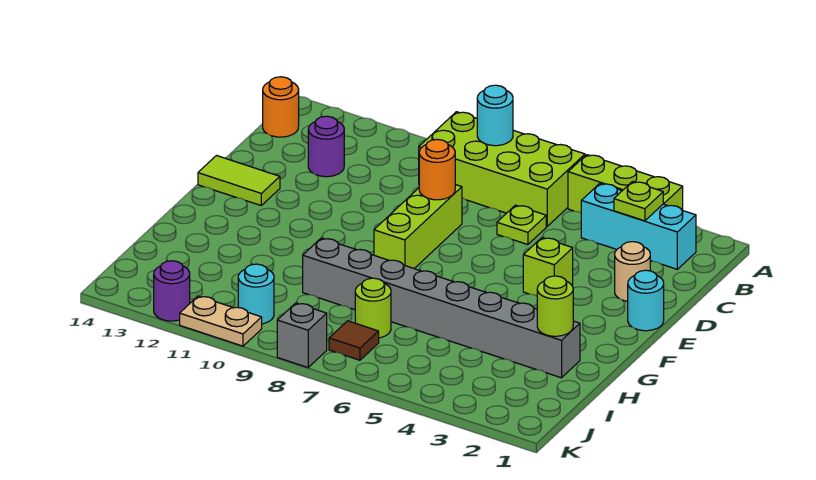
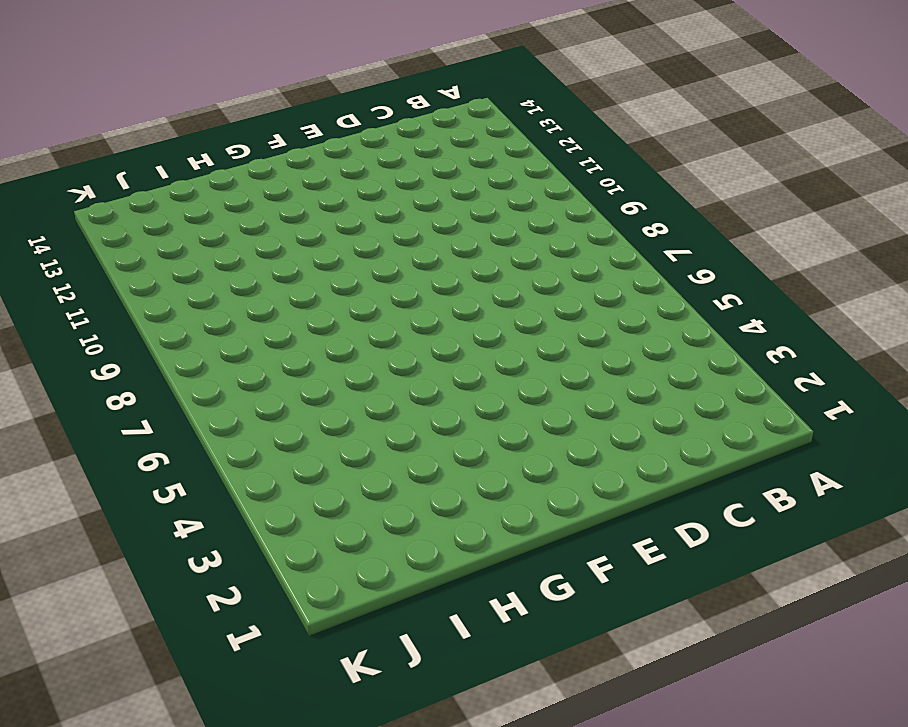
none -> lime 1x3 brick [568,155,683,213]
none -> lime 2x4 brick [419,112,585,226]
none -> cyan 1x3 brick [581,184,696,269]

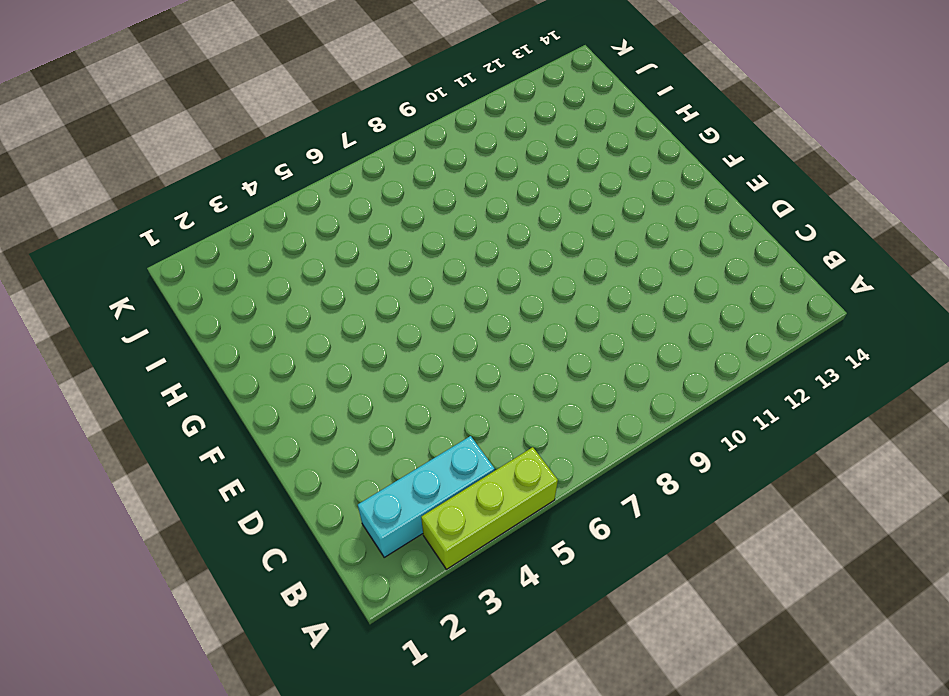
none -> lime 2x4 brick [419,112,585,226]
none -> orange 1x1 round brick [263,77,299,137]
none -> lime 1x1 plate [497,205,546,245]

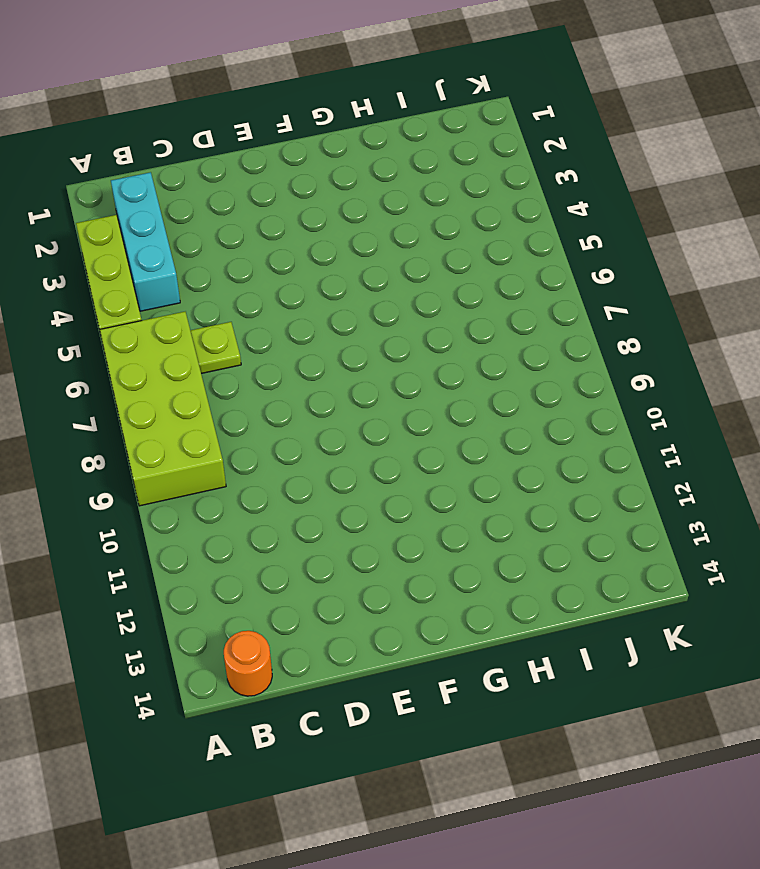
none -> purple 1x1 round brick [308,116,344,177]
none -> tan 1x1 round brick [615,242,650,301]
none -> lime 1x3 brick [374,185,462,268]

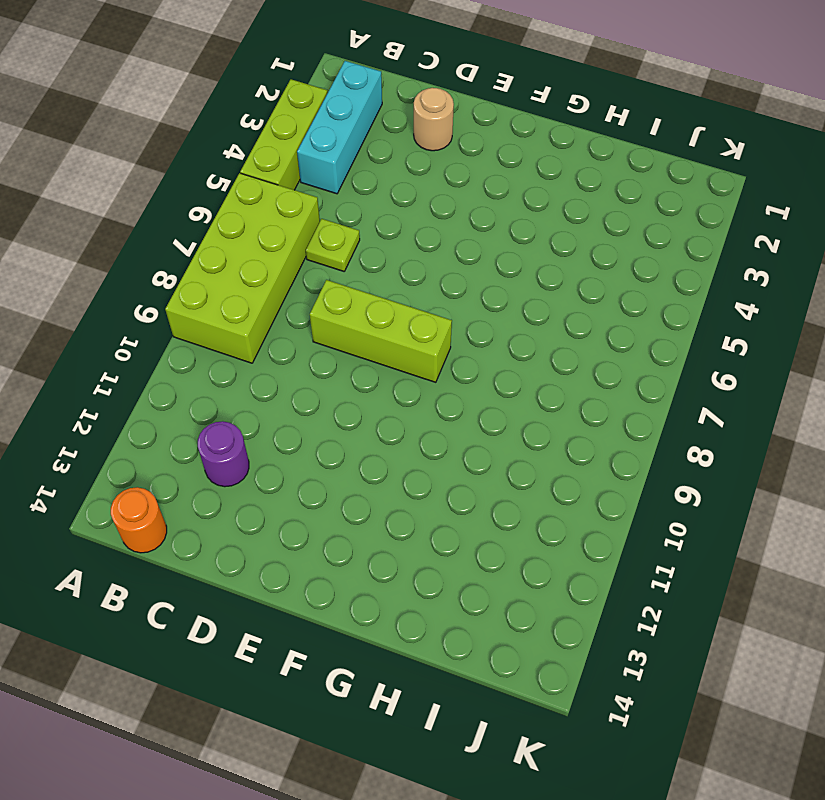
none -> cyan 1x1 round brick [628,270,664,331]
none -> lime 1x1 brick [523,238,573,296]
none -> lime 1x2 tile [198,156,280,205]

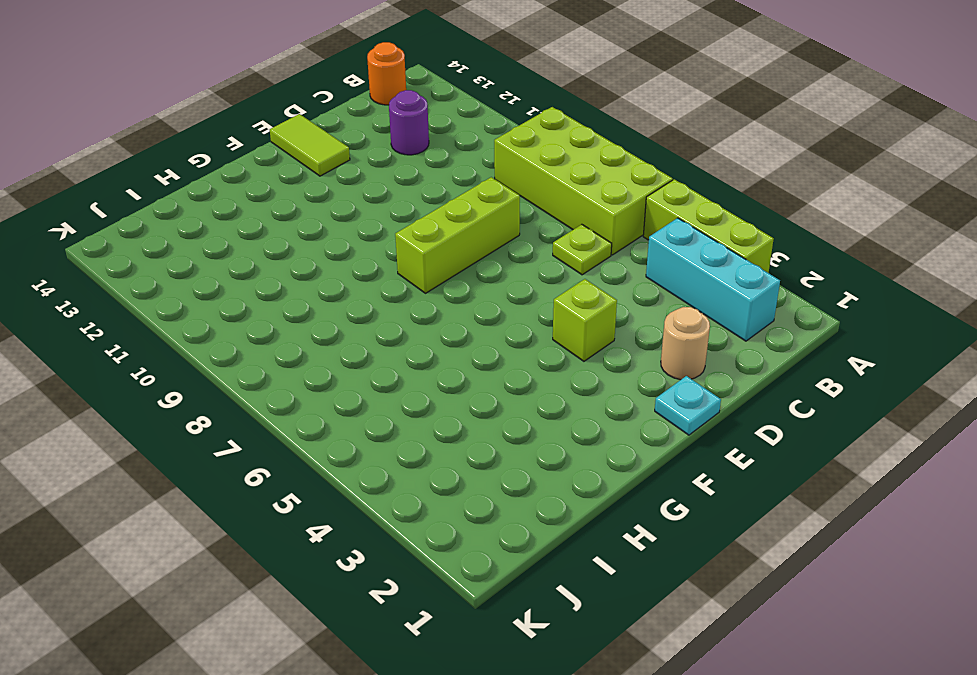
cyan 1x1 plate [655,376,721,435] -> cyan 1x1 round brick [628,270,664,331]
none -> grey 1x8 brick [303,238,580,378]
none -> lime 1x1 round brick [355,278,391,338]
none -> brown 1x1 tile [329,321,379,360]

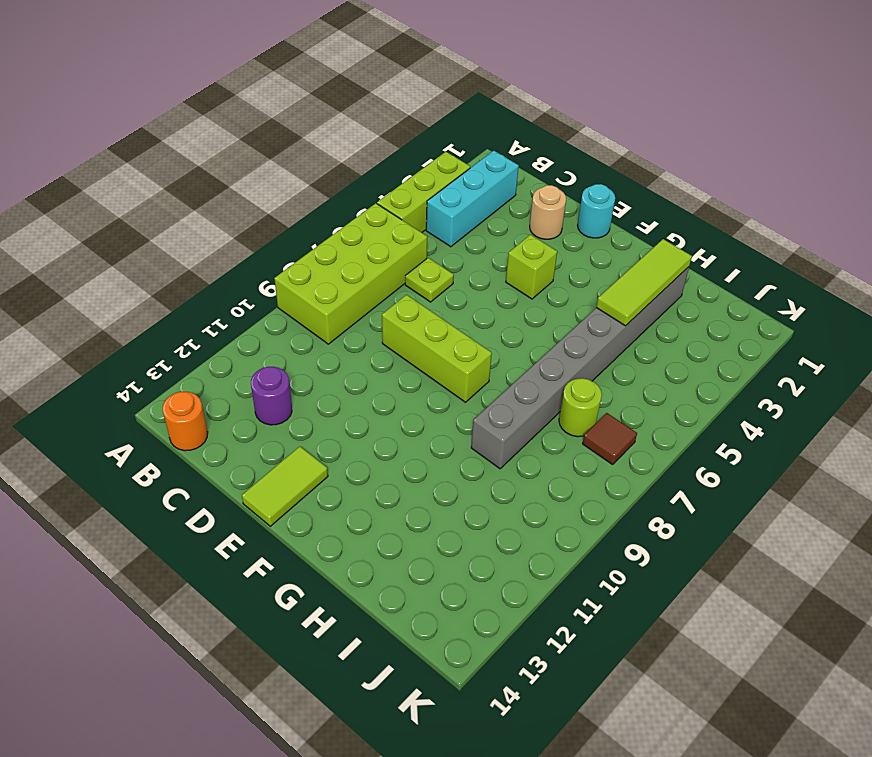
lime 1x3 tile [596,239,692,326] -> lime 1x1 round brick [537,276,573,336]
none -> cyan 1x1 round brick [238,264,274,324]
none -> grey 1x1 brick [277,303,327,367]
none -> tan 1x2 plate [180,296,262,346]

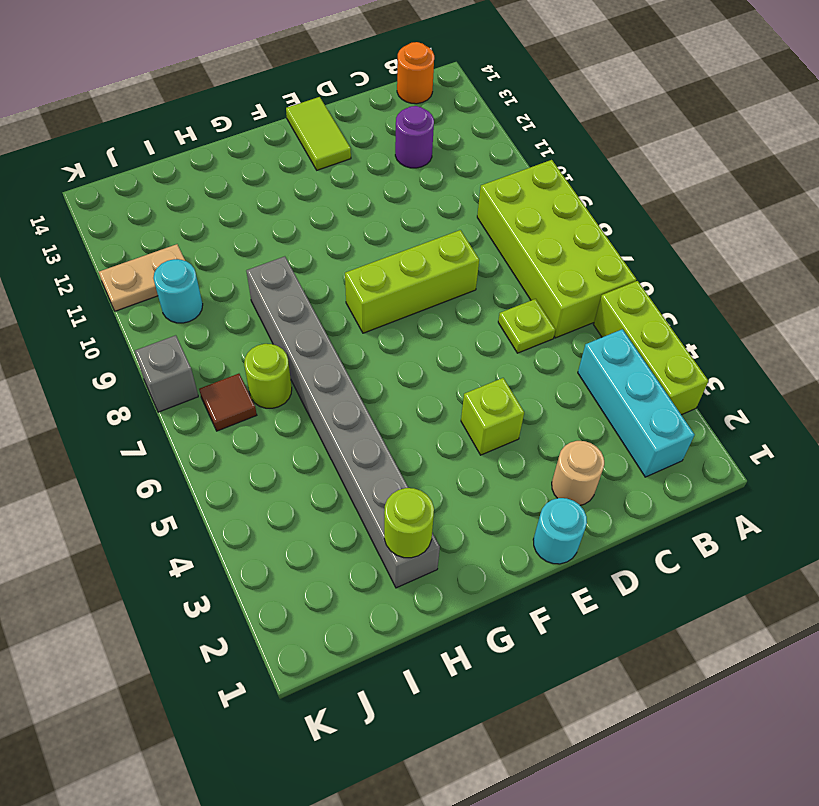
tan 1x2 plate [99,244,185,311] -> tan 1x2 plate turned to [180,296,262,346]
none -> purple 1x1 round brick [154,261,190,321]
none -> cyan 1x1 round brick [477,85,513,146]
none -> lime 1x1 plate [614,182,663,221]

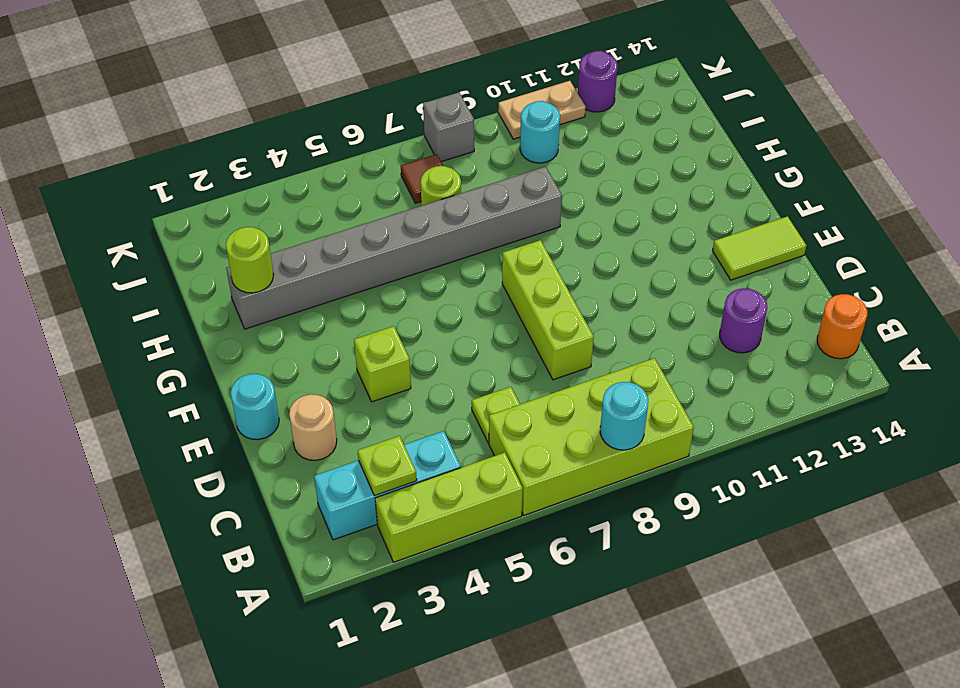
none -> orange 1x1 round brick [419,139,455,200]

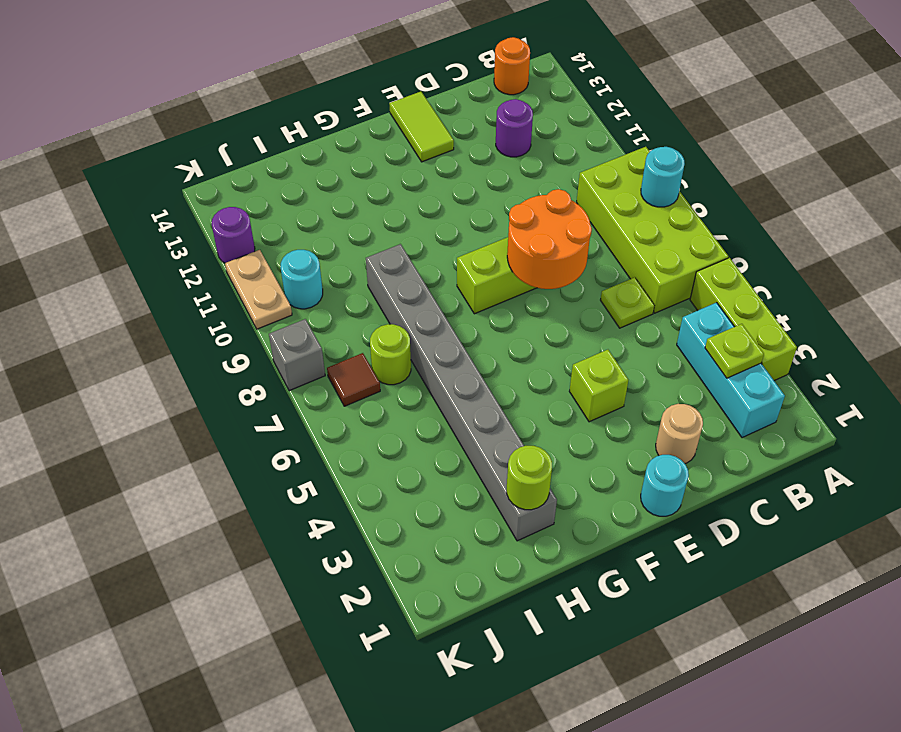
orange 2x2 round brick [507,189,592,289] -> orange 1x1 round brick [419,139,455,200]

